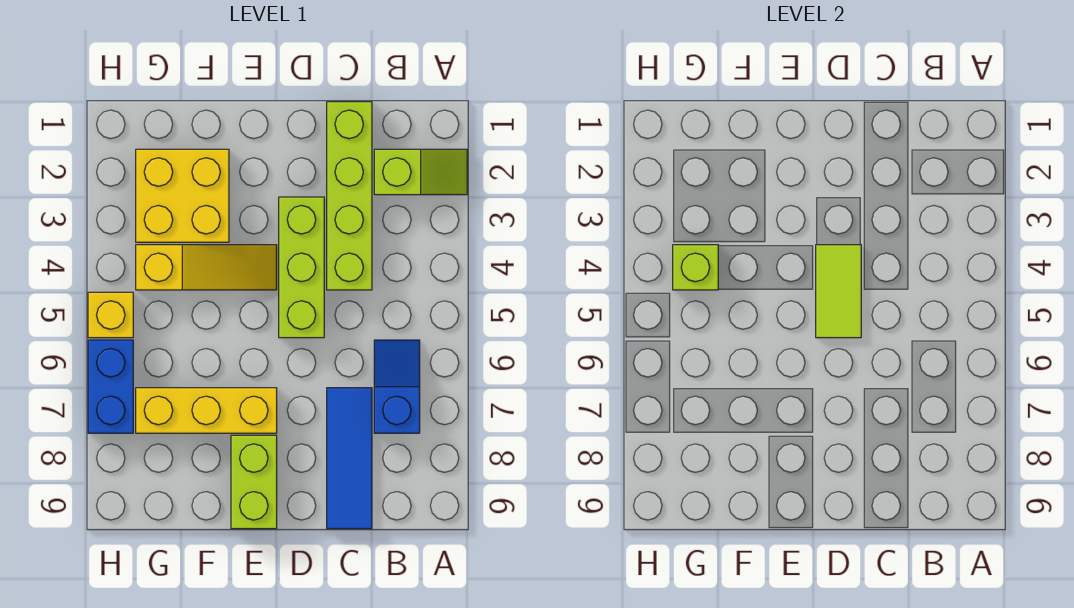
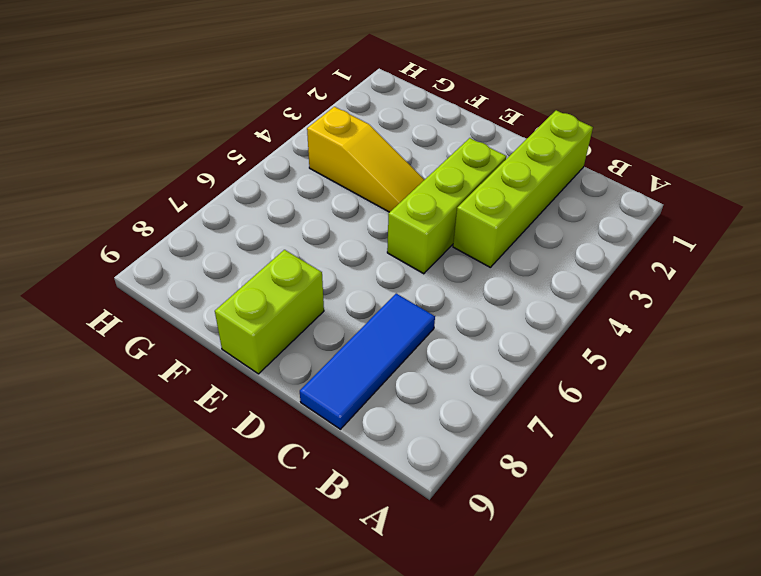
none -> lime 1x2 slope [374,149,467,195]
none -> blue 1x2 slope [374,340,420,433]
none -> yellow 1x3 brick [136,388,277,433]

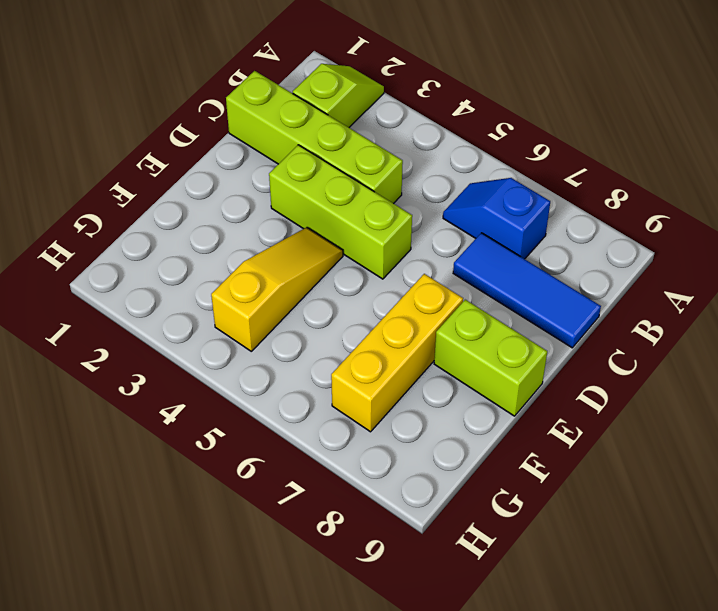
none -> yellow 2x2 brick [136,149,229,242]
none -> yellow 1x1 brick [88,292,133,338]
none -> blue 1x2 brick [88,340,133,433]

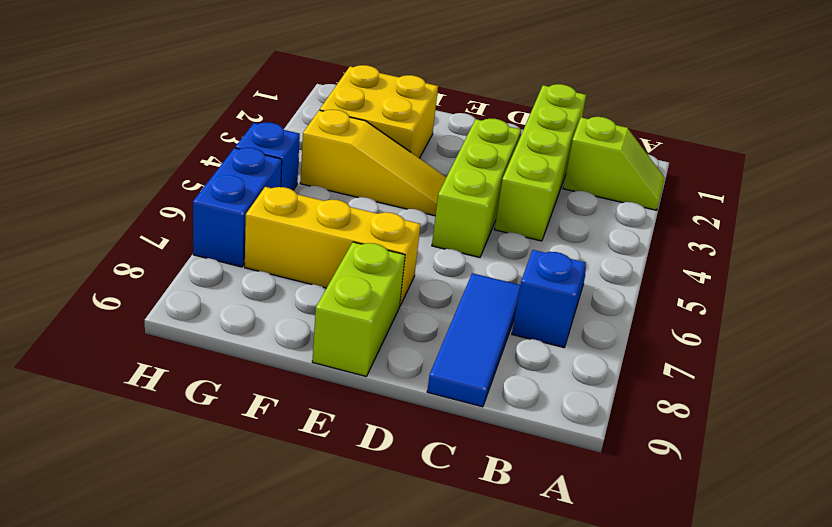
blue 1x1 brick [235,122,300,190] -> yellow 1x1 brick [88,292,133,338]
none -> lime 1x2 tile [816,245,861,338]
none -> lime 1x1 brick [673,245,718,290]

